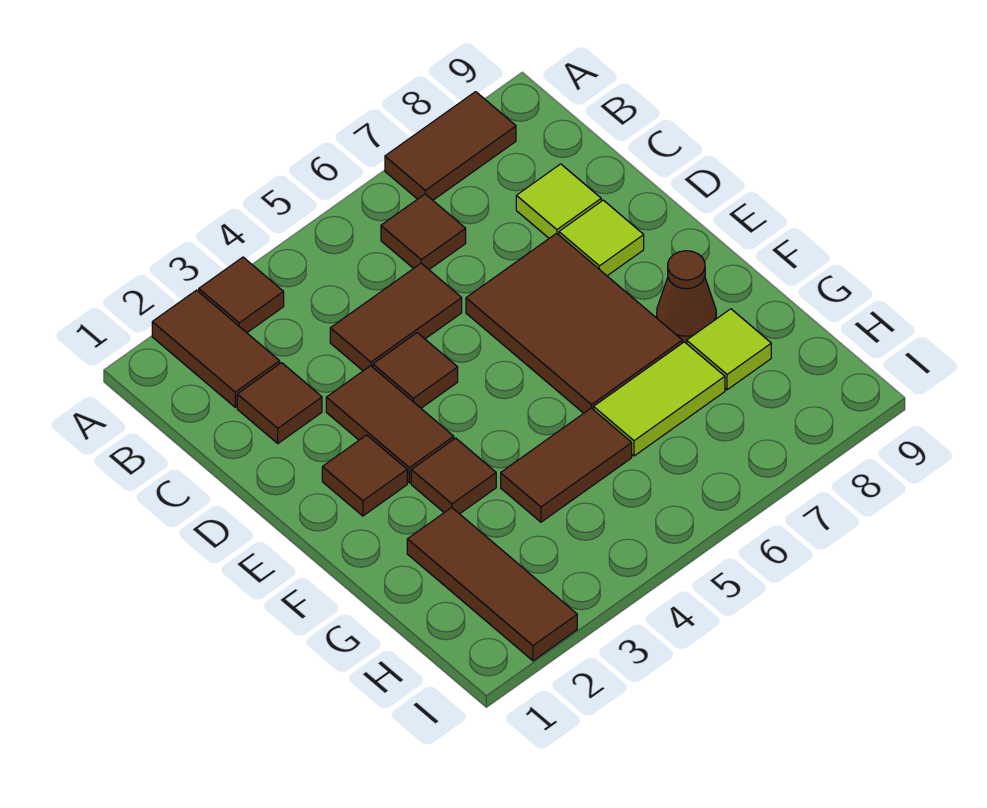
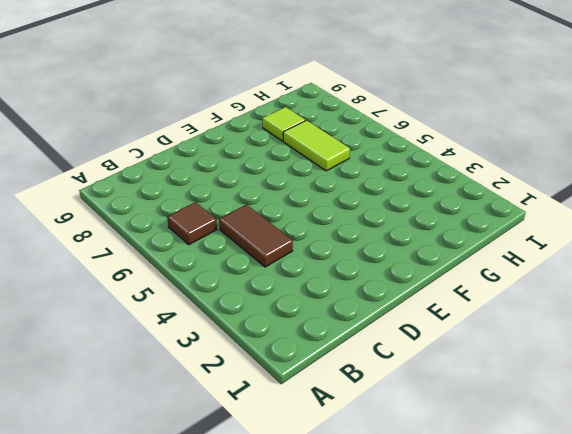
none -> brown 1x2 tile [152,290,280,407]
none -> brown 1x1 tile [199,257,284,333]
none -> brown 1x2 tile [385,92,516,200]

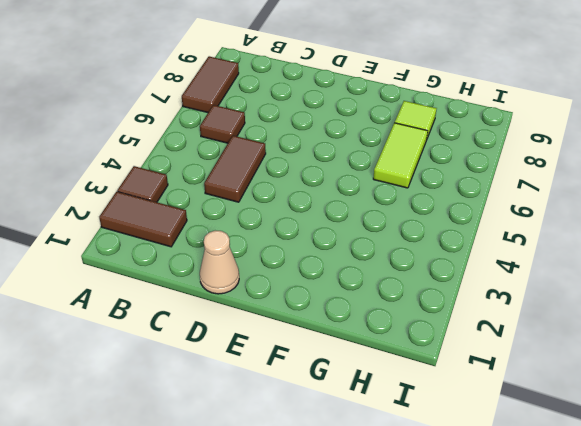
tan 1x1 cone [200,231,239,294] -> none
none -> brown 1x1 tile [237,363,322,443]
none -> lime 1x1 tile [516,164,601,238]
none -> brown 1x2 tile [326,366,454,483]

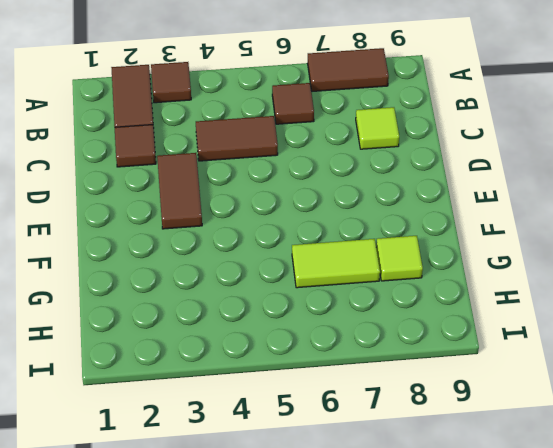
none -> brown 1x1 tile [373,333,458,408]
none -> brown 2x3 tile [466,233,682,413]
none -> lime 1x1 tile [559,200,644,276]

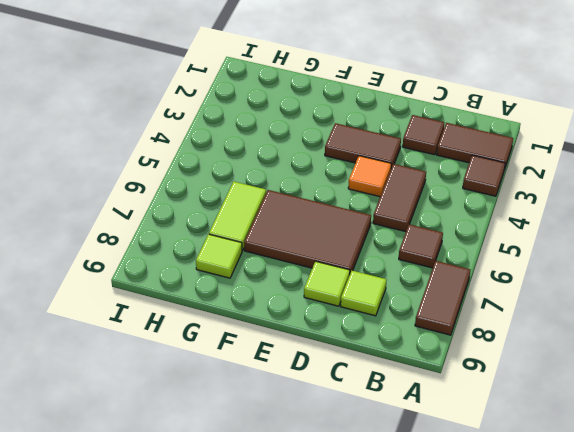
orange 1x1 tile [348,156,391,197] -> brown 1x1 tile [373,333,458,408]
none -> brown 1x1 tile [322,435,407,516]
none -> brown 1x1 tile [411,438,496,514]
none -> brown 1x1 cone [657,251,716,344]

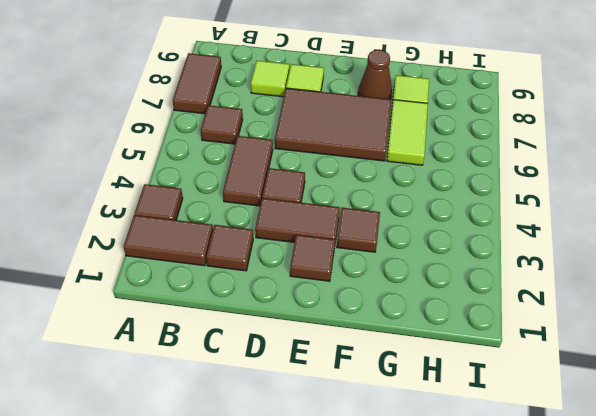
none -> brown 1x3 tile [407,508,577,661]
none -> brown 1x2 tile [501,408,632,522]

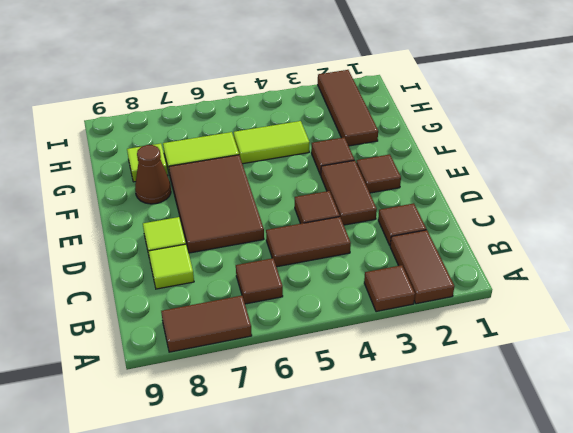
lime 1x2 tile [234,121,309,164] -> brown 1x2 tile [501,408,632,522]

